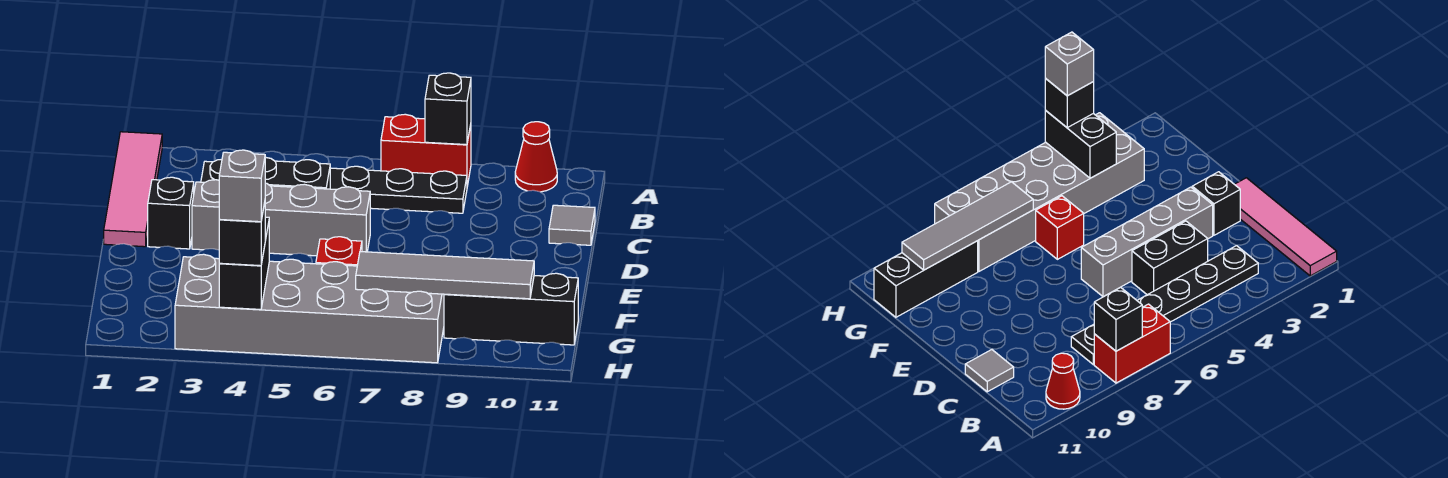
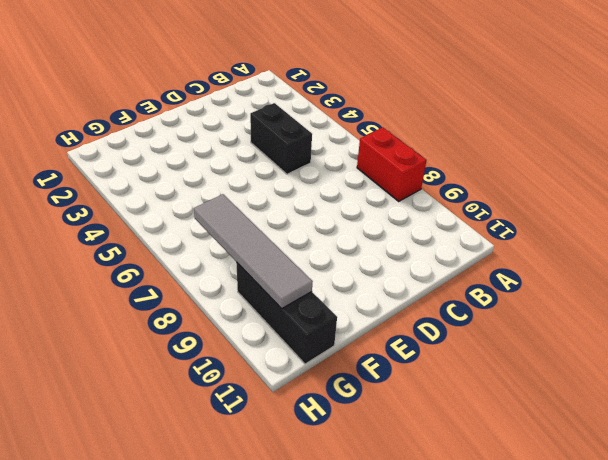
none -> pink 1x4 tile [104,132,162,247]
none -> red 1x1 cone [515,122,557,192]
none -> black 1x6 plate [201,159,467,213]

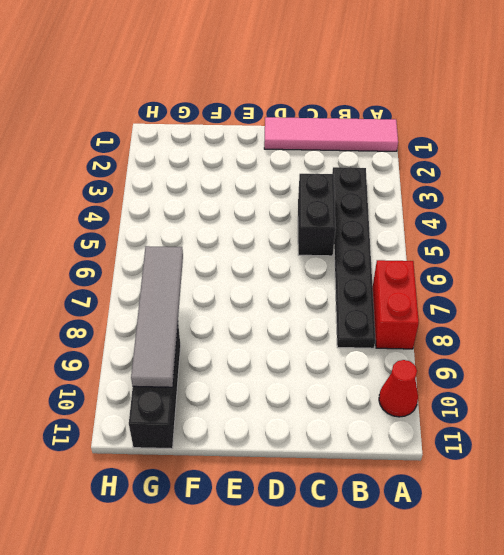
none -> grey 1x1 tile [549,205,595,245]
none -> black 1x1 brick [148,177,194,249]
none -> grey 1x4 brick [192,180,370,256]

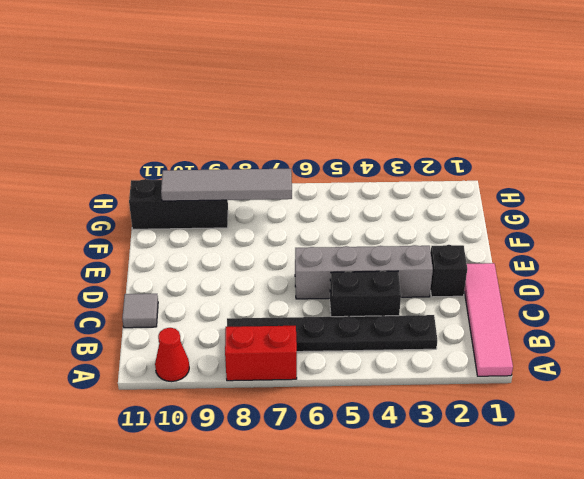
none -> red 1x1 brick [316,237,362,266]
none -> grey 2x6 brick [175,254,444,363]
none -> black 1x1 brick [425,73,471,145]

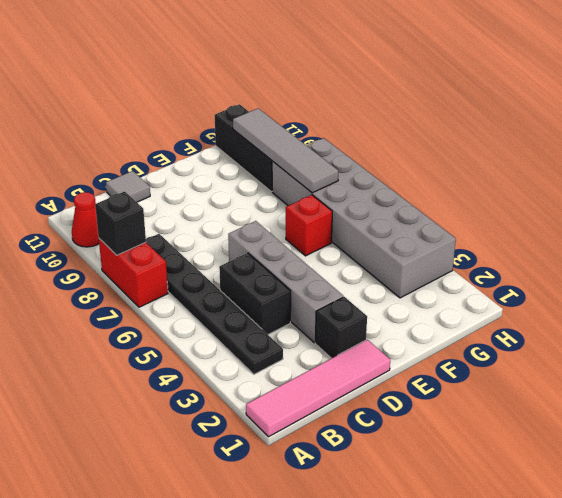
none -> black 1x2 brick [219,217,269,309]
none -> black 1x1 brick [219,203,265,266]
none -> grey 1x1 brick [219,150,265,222]

